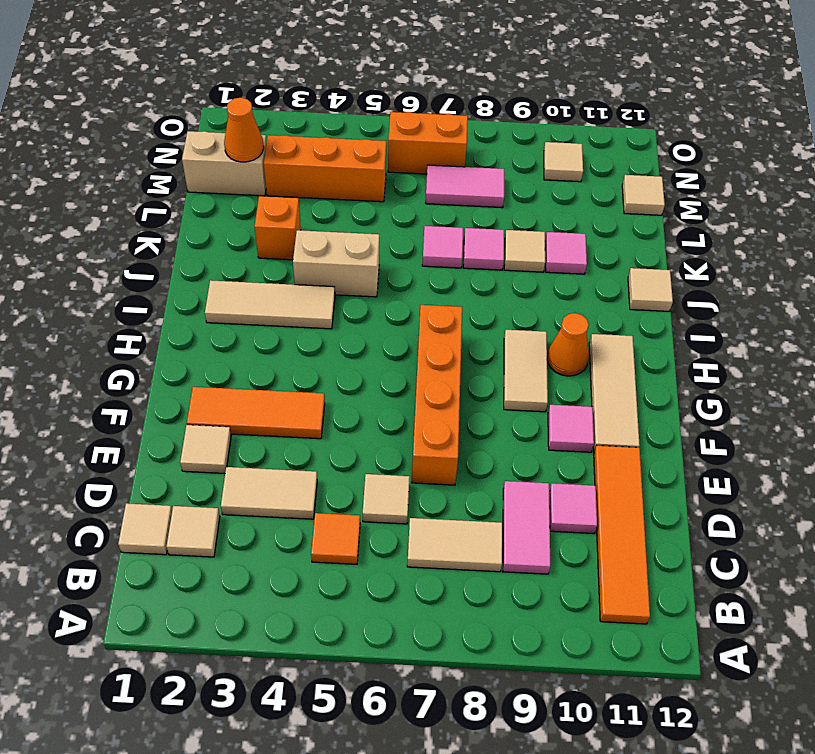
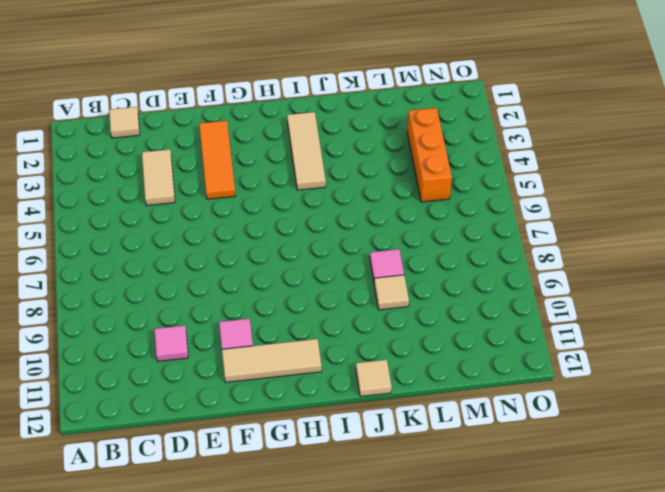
none -> orange 1x4 tile [594,446,650,624]
none -> tan 1x1 tile [166,506,220,557]
none -> orange 1x1 tile [311,513,360,564]
none -> tan 1x2 tile [407,518,502,572]

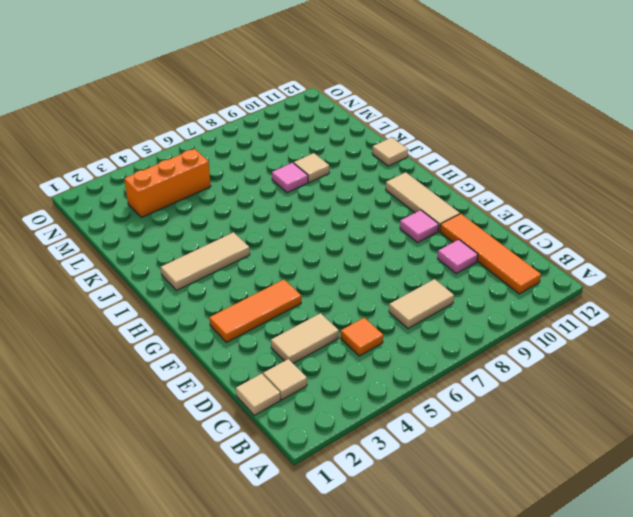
none -> pink 1x2 tile [503,481,550,574]
none -> tan 1x1 tile [363,474,410,524]
none -> tan 1x1 tile [180,425,231,473]
none -> orange 1x4 brick [412,305,462,485]

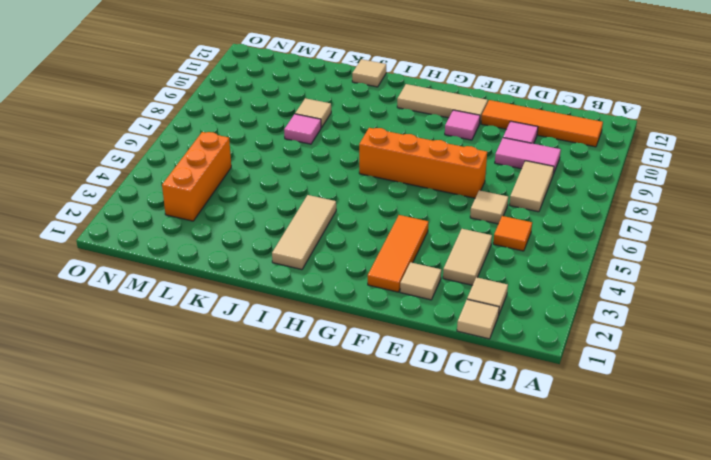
none -> tan 1x2 tile [504,330,548,412]
none -> orange 1x1 cone [547,313,589,376]
none -> tan 1x2 brick [293,230,379,297]
none -> orange 1x1 brick [255,196,301,260]

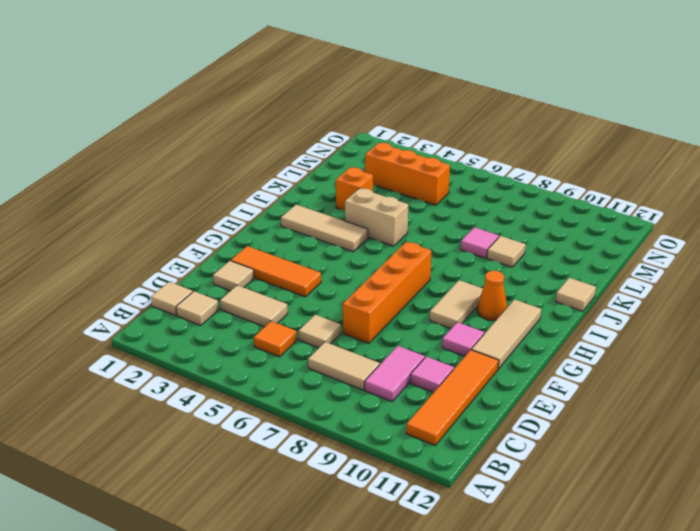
none -> pink 1x1 tile [422,226,463,268]
none -> pink 1x1 tile [545,232,587,274]
none -> tan 1x2 brick [182,131,267,196]
none -> pink 1x2 tile [426,165,504,208]

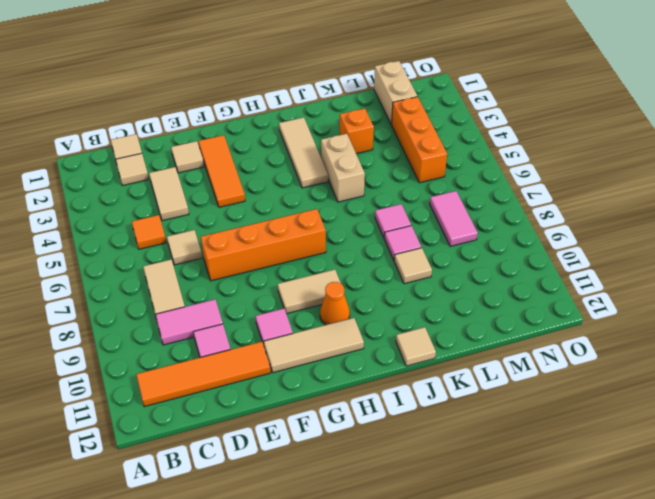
none -> pink 1x1 tile [545,232,587,274]
none -> tan 1x1 tile [622,175,665,215]
none -> orange 1x2 brick [388,112,468,174]
none -> tan 1x1 tile [544,142,583,182]

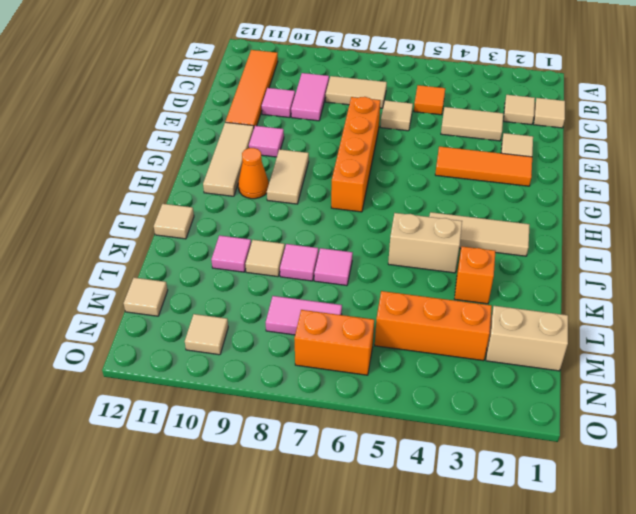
none -> orange 1x1 cone [224,98,264,162]

